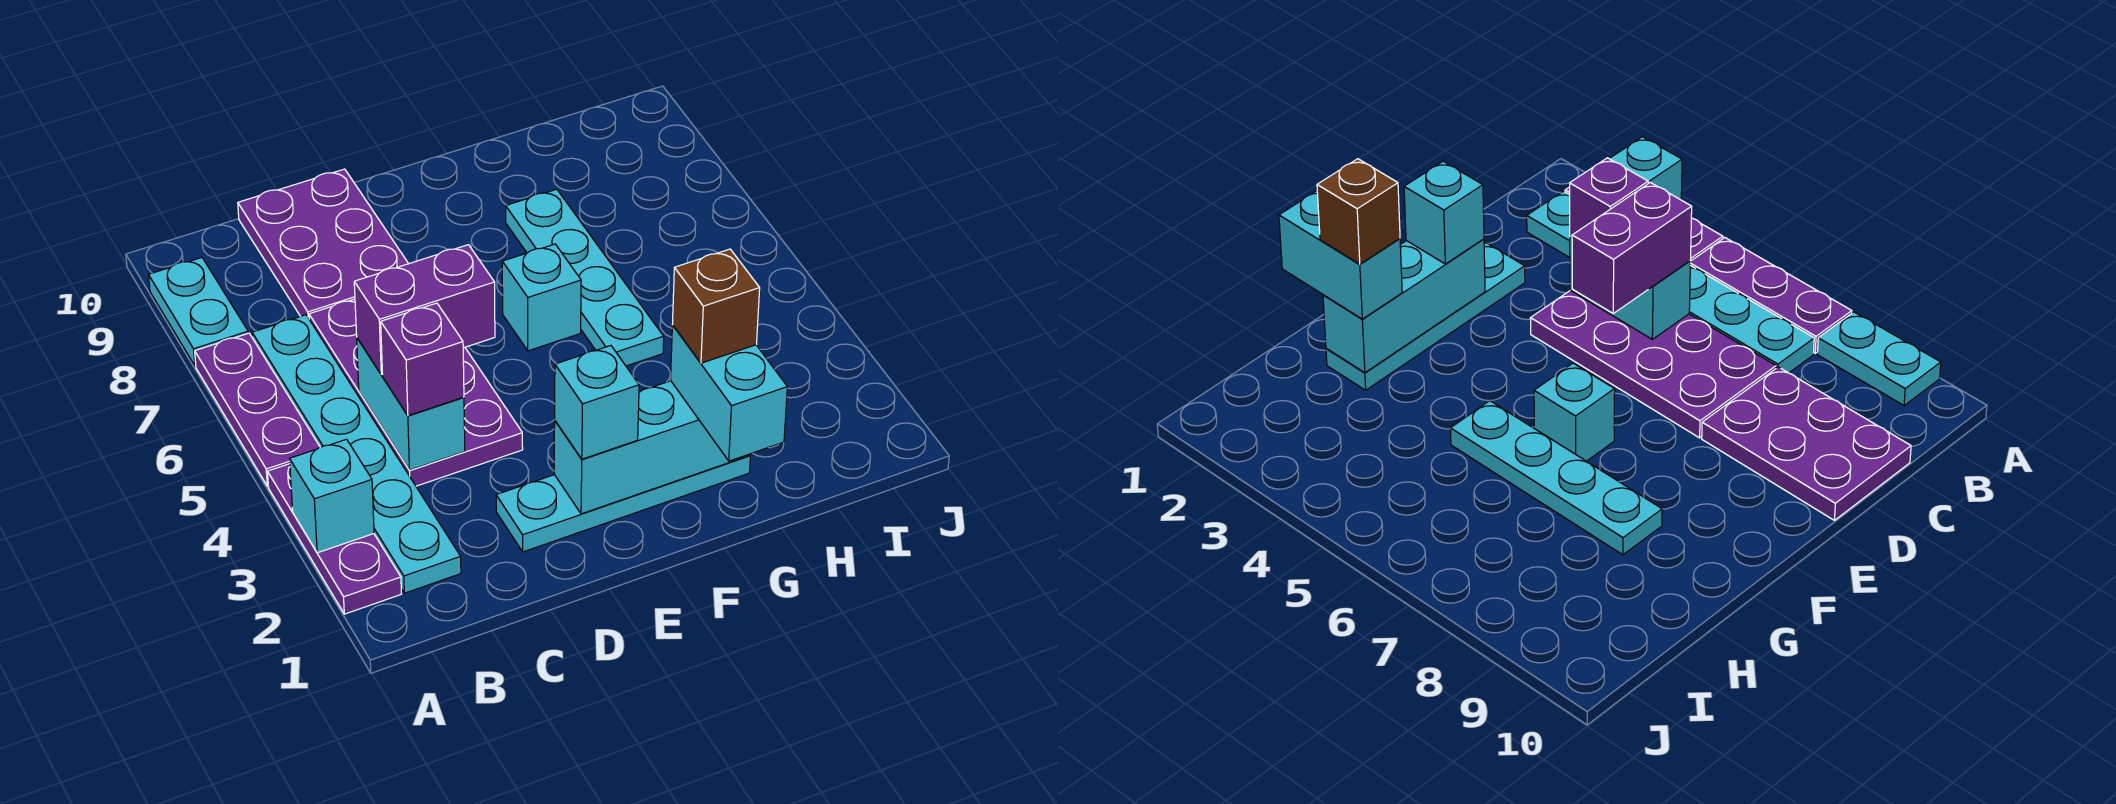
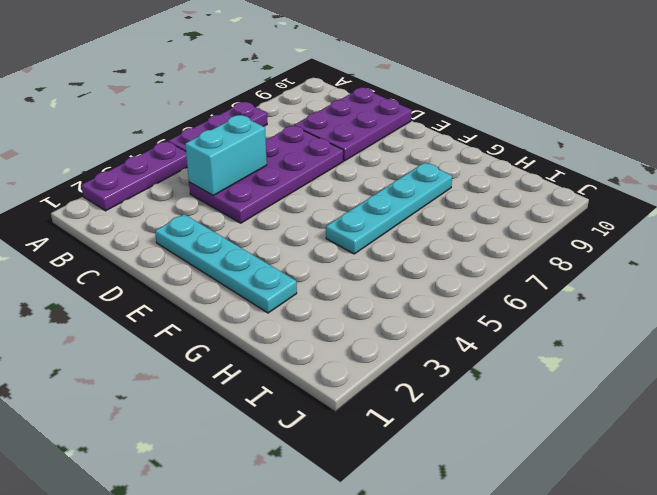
none -> cyan 1x2 plate [149,258,248,366]
none -> cyan 1x6 plate [252,315,461,593]
none -> cyan 1x1 brick [502,244,581,351]

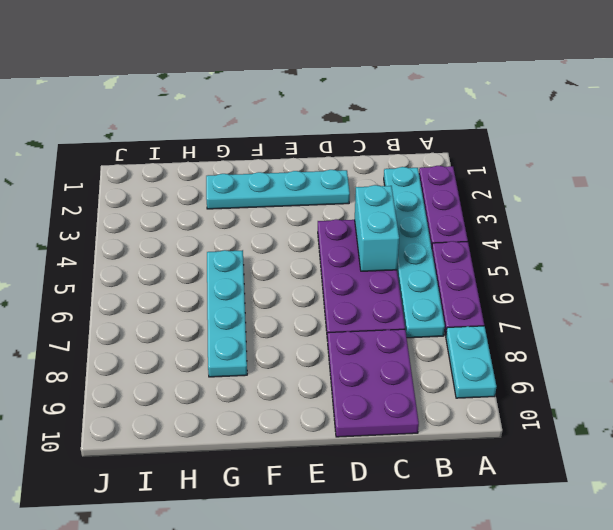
none -> cyan 1x1 brick [502,244,581,351]
none -> cyan 1x1 brick [290,439,374,553]
none -> cyan 1x3 brick [554,381,751,514]

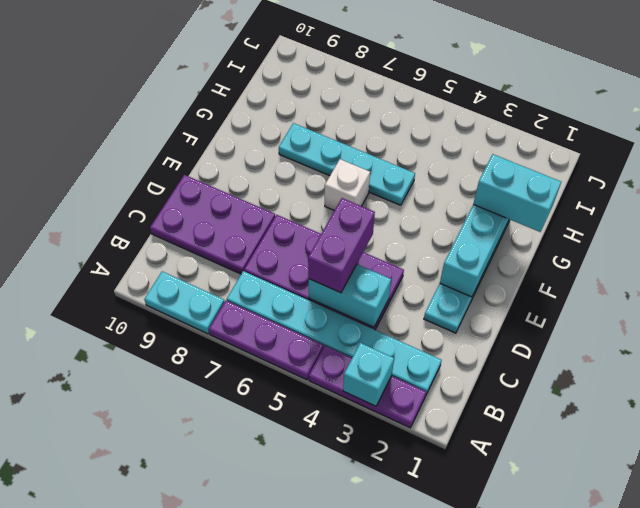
white 1x1 brick [325,159,370,210] -> cyan 1x1 brick [502,244,581,351]
none -> purple 1x1 brick [381,303,464,416]
none -> cyan 1x1 brick [555,346,639,459]
none -> brown 1x1 brick [672,249,760,363]

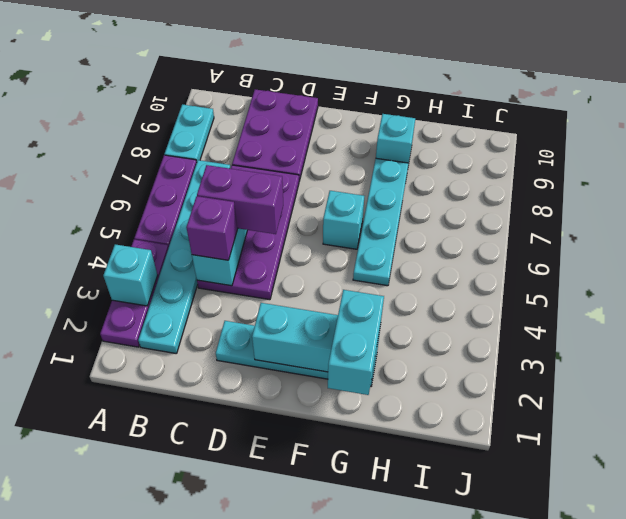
cyan 1x1 brick [376,114,415,165] -> cyan 1x1 brick moved to [555,346,639,459]
none -> brown 1x1 brick [672,249,760,363]

